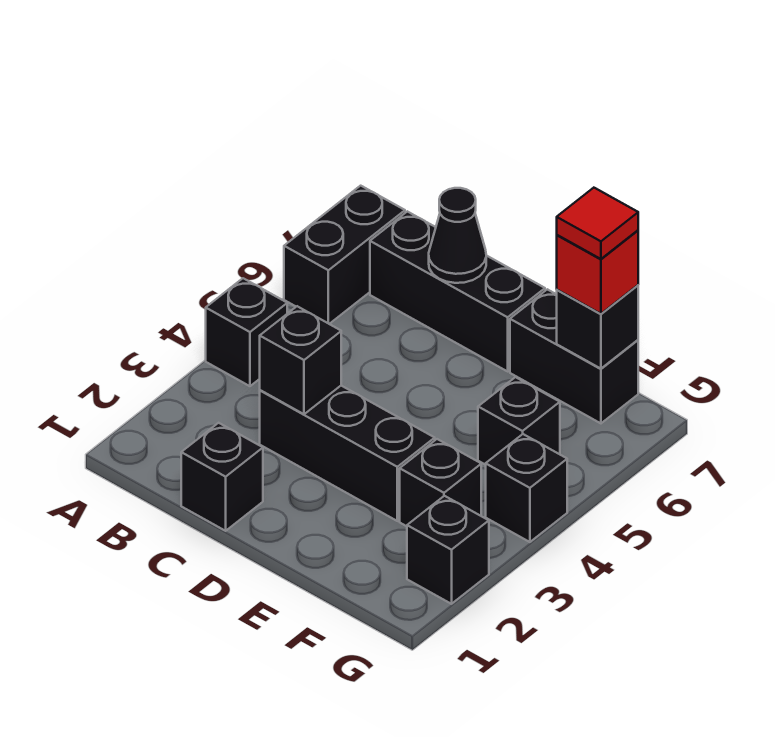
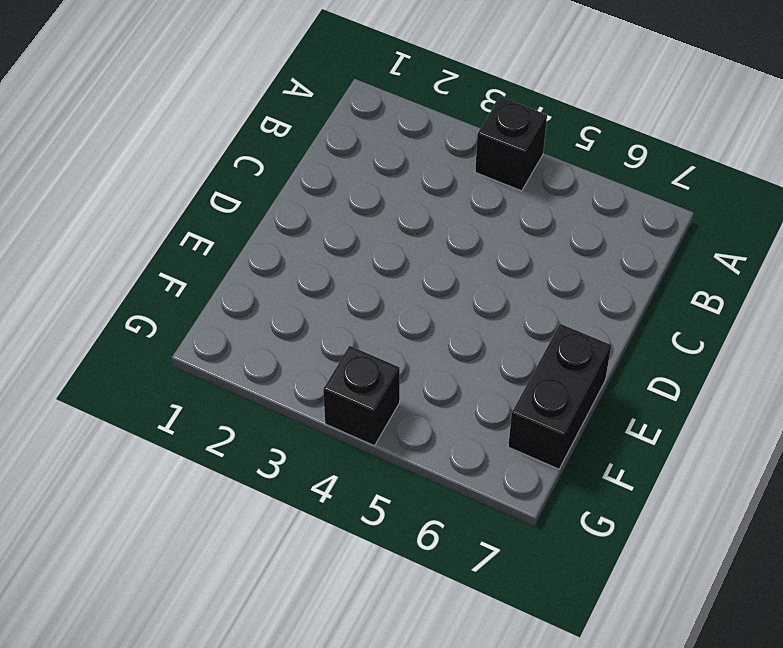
none -> black 1x2 brick [284,186,405,324]
none -> black 1x3 brick [370,211,545,371]
none -> black 1x1 brick [181,423,263,531]

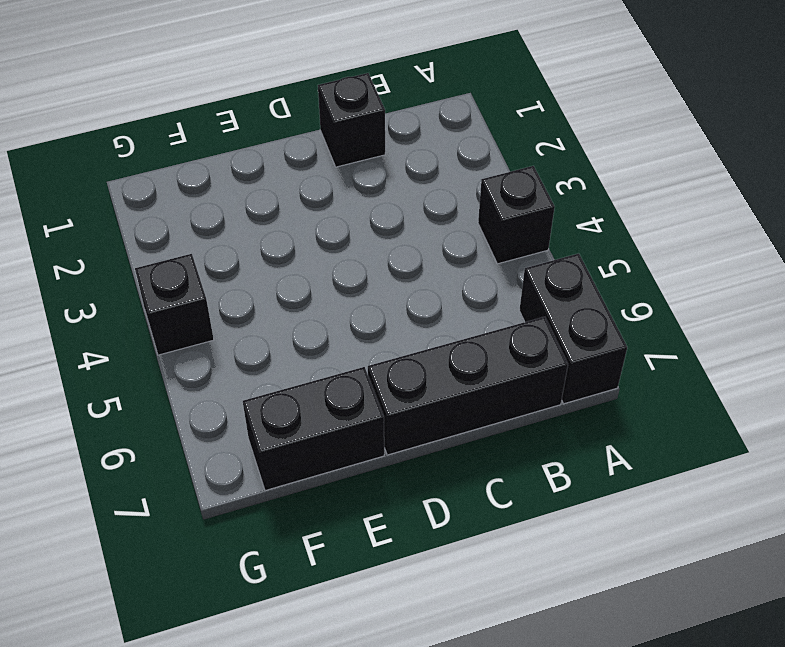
none -> black 1x3 brick [260,386,435,521]
none -> black 1x1 brick [400,439,481,526]
none -> black 1x1 brick [478,377,560,465]

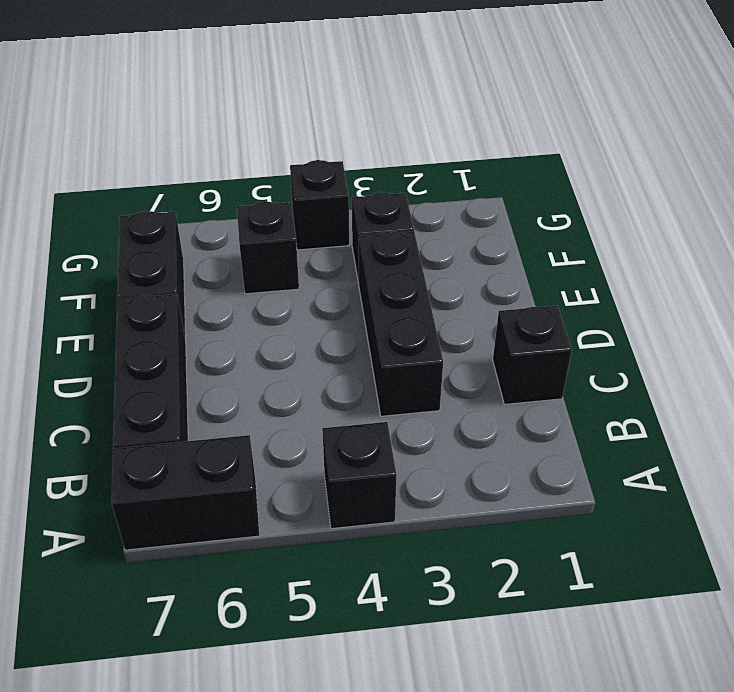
none -> black 1x1 brick [407,496,489,604]
none -> black 1x1 brick [260,306,341,414]
none -> black 1x1 cone [429,188,486,283]

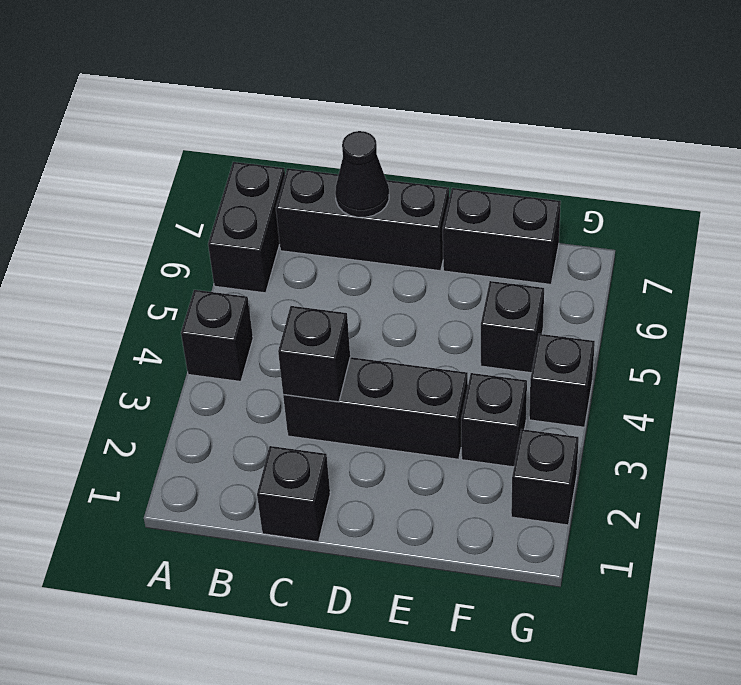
none -> black 1x1 brick [557,285,638,369]
none -> red 1x1 brick [557,230,638,314]
none -> red 1x1 tile [557,188,638,259]

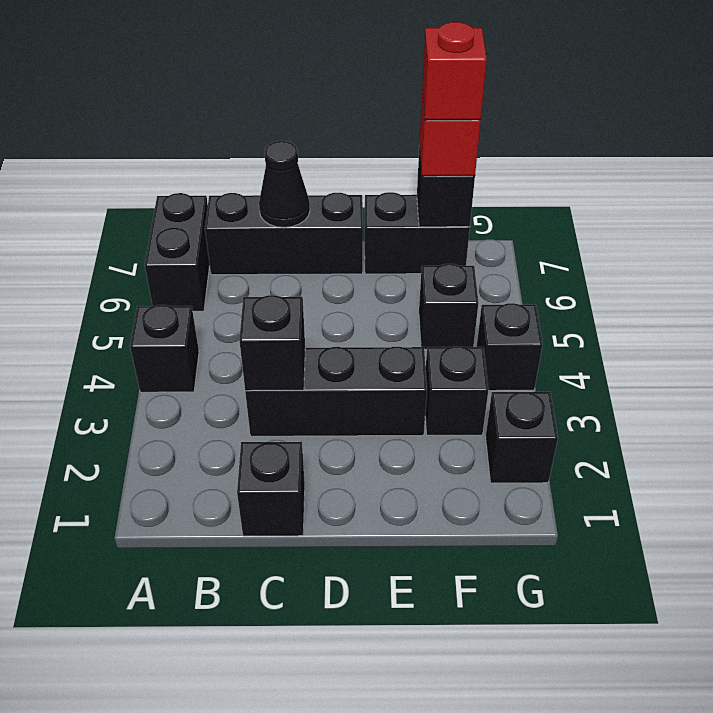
red 1x1 brick [422,22,487,120] -> red 1x1 tile [557,188,638,259]

